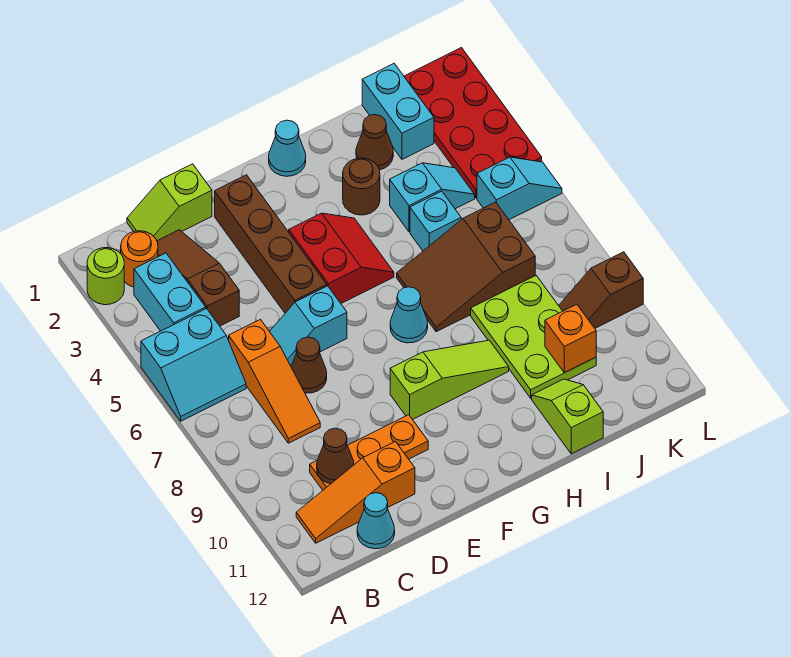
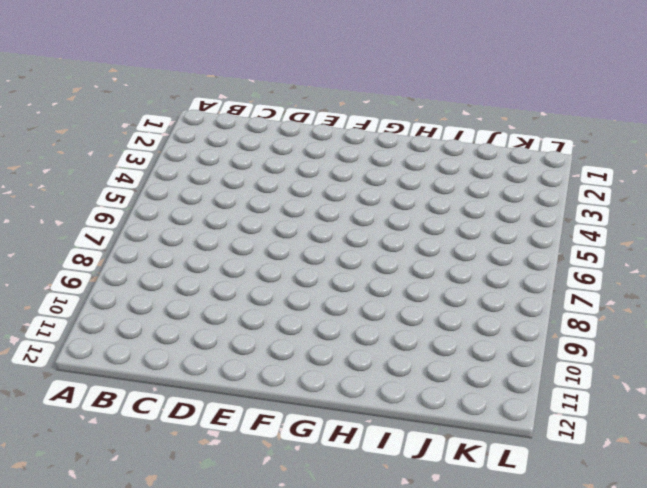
none -> lime 1x1 round brick [87,248,124,305]
none -> cyan 2x2 slope [141,309,246,421]
none -> orange 1x1 round brick [121,231,158,287]
none -> cyan 1x2 brick [134,253,206,331]

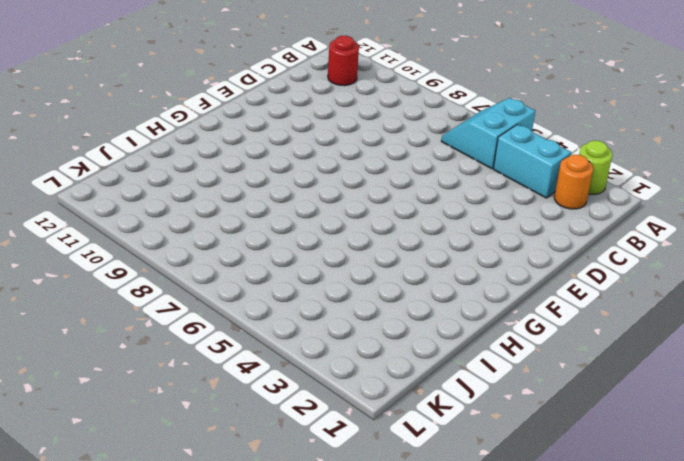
red 1x1 round brick [328,36,359,86] -> orange 1x3 slope [296,442,415,543]
none -> lime 1x2 slope [127,164,212,241]
none -> brown 1x3 slope [157,230,239,326]
none -> orange 1x3 slope [229,320,320,443]
none -> orange 1x3 plate [310,415,428,490]

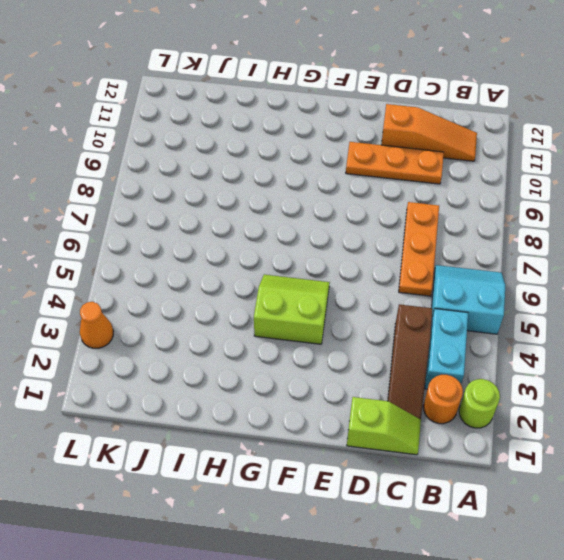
orange 1x3 plate [399,202,439,296] -> orange 1x3 slope [229,320,320,443]
lime 2x2 slope [254,274,330,344] -> red 2x2 slope [289,213,394,303]
orange 1x1 cone [80,302,113,348] -> red 2x4 plate [404,48,542,198]
none -> cyan 1x1 cone [357,493,395,549]
none -> cyan 1x2 slope [269,286,347,366]
none -> brown 1x1 cone [291,337,327,393]
none -> brown 1x4 brick [215,175,327,313]

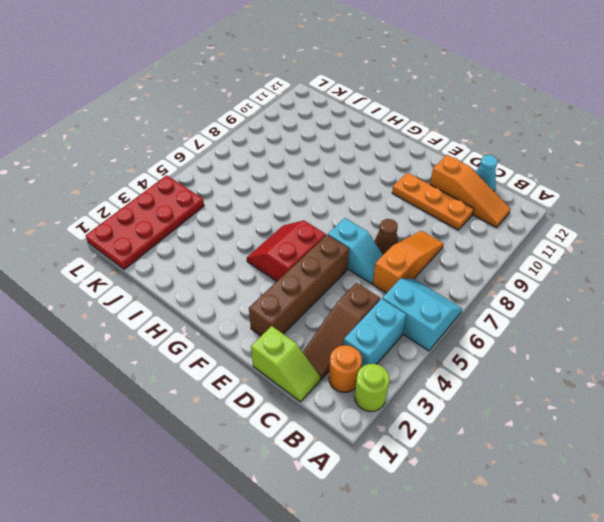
none -> lime 1x3 slope [390,340,509,419]
none -> cyan 1x1 cone [269,120,306,176]
none -> cyan 1x1 cone [390,287,428,343]
none -> brown 1x1 round brick [343,158,380,215]

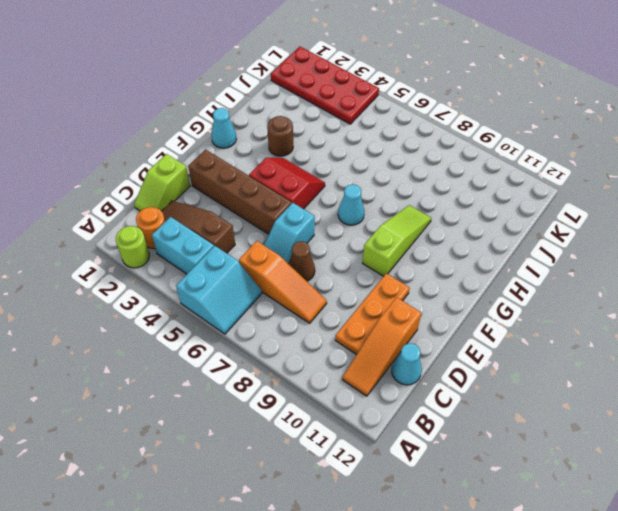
none -> brown 2x3 slope [397,202,535,332]
none -> brown 1x1 cone [356,115,393,170]
none -> cyan 1x2 slope [390,163,475,232]
none -> cyan 1x1 brick [410,191,461,251]

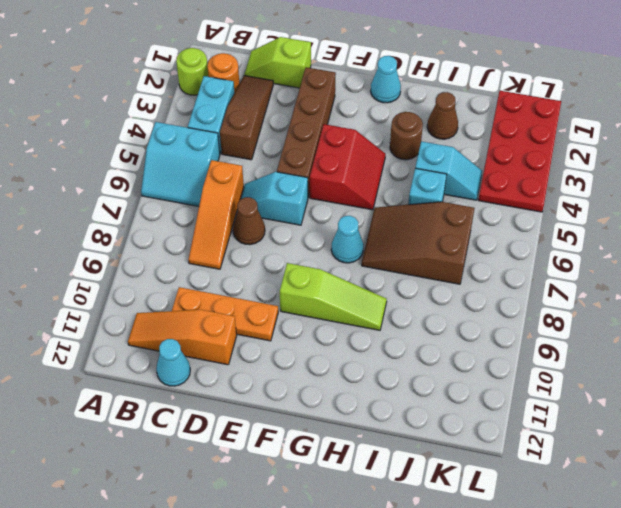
none -> lime 2x3 plate [471,276,596,398]
none -> lime 1x2 slope [532,379,603,454]
none -> cyan 1x2 brick [362,64,434,159]
none -> cyan 1x2 slope [477,157,562,220]

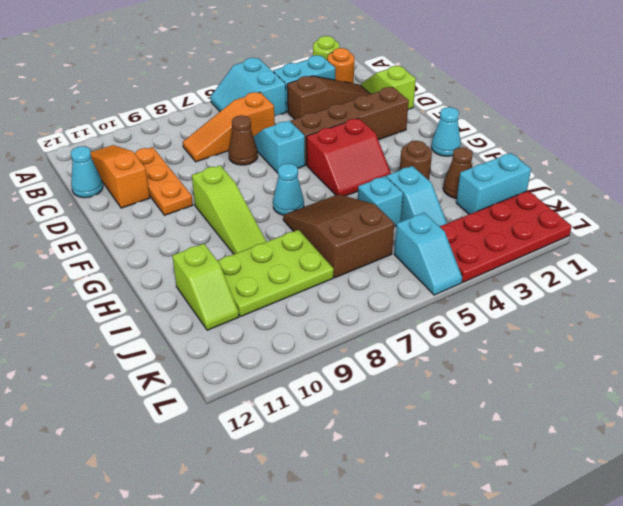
lime 1x2 slope [173,244,239,330] -> lime 1x2 slope turned to [532,379,603,454]
none -> brown 1x2 slope [559,252,643,328]
none -> brown 1x1 cone [317,428,354,484]
none -> orange 1x1 brick [545,304,596,373]

